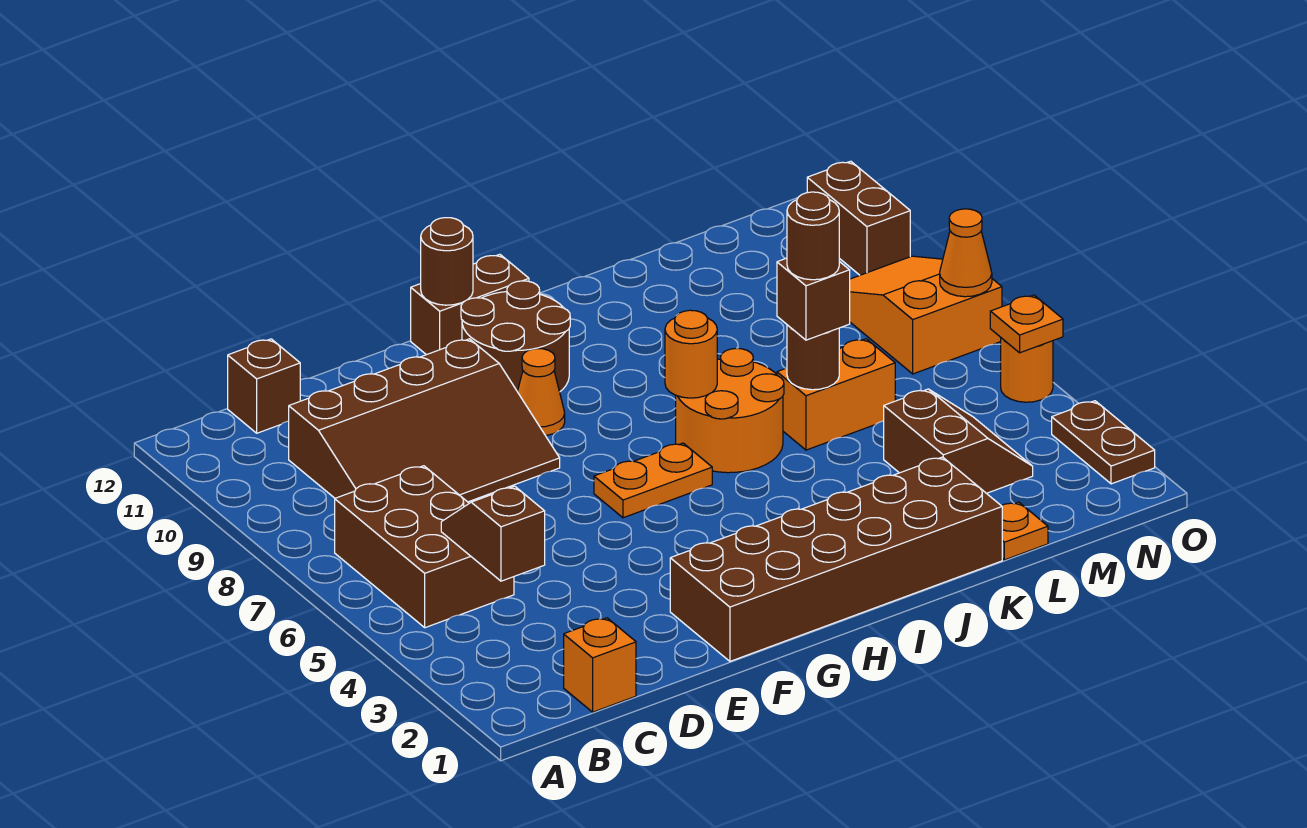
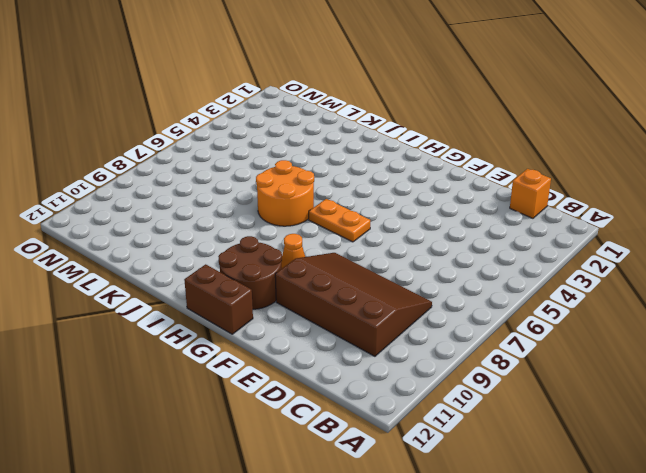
none -> brown 2x3 brick [335,466,514,628]
none -> brown 1x1 brick [228,339,300,433]
none -> brown 2x6 brick [670,457,1002,661]

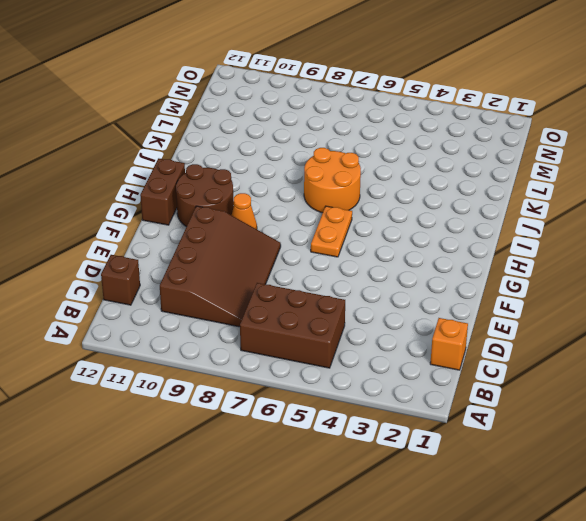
none -> brown 2x6 brick [670,457,1002,661]
none -> orange 1x2 brick [777,339,895,450]
none -> orange 1x1 plate [1001,502,1048,560]

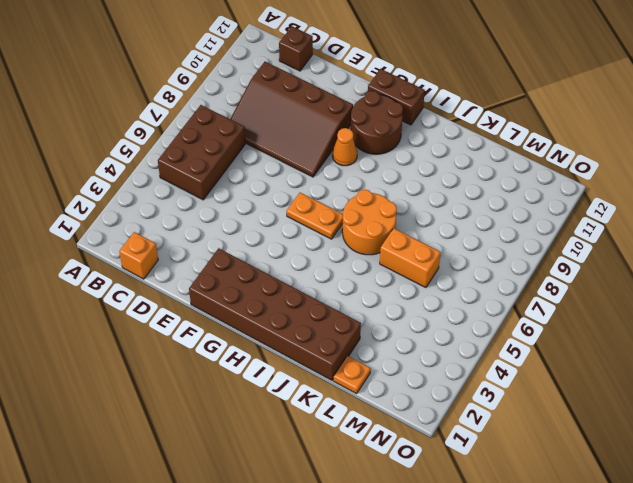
none -> brown 2x2 slope [884,389,1033,493]
none -> orange 2x3 slope [850,256,1002,374]
none -> brown 1x2 plate [1052,401,1155,484]

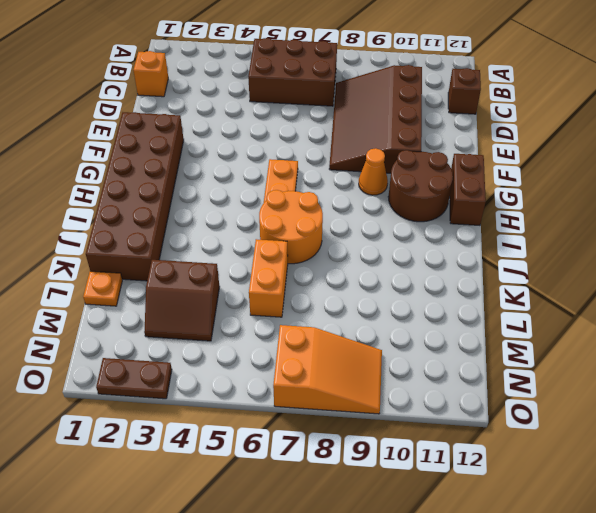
none -> orange 1x1 round brick [1001,338,1053,402]
none -> brown 1x2 brick [807,161,910,275]
none -> brown 1x2 slope [441,486,545,581]

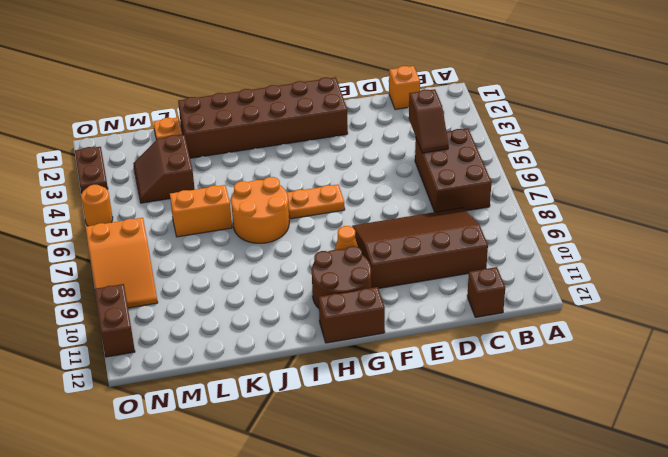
none -> brown 1x1 round brick [421,218,473,305]
none -> orange 1x1 round brick [665,310,717,398]
none -> brown 1x1 round brick [787,325,839,390]

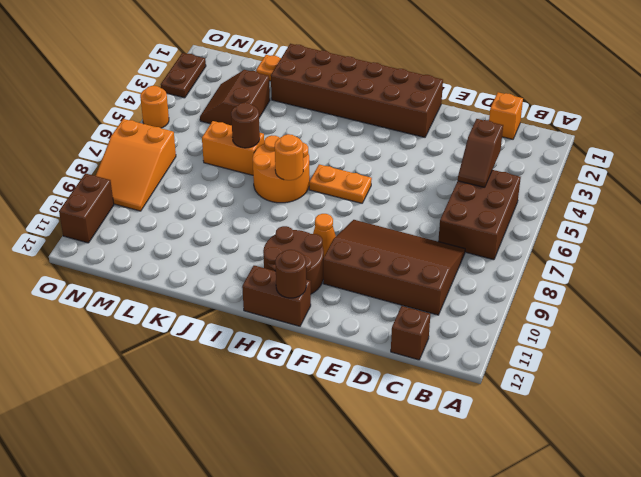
none -> orange 1x1 plate [990,295,1063,353]
none -> orange 1x1 cone [940,209,992,297]
none -> brown 1x1 brick [777,258,850,340]

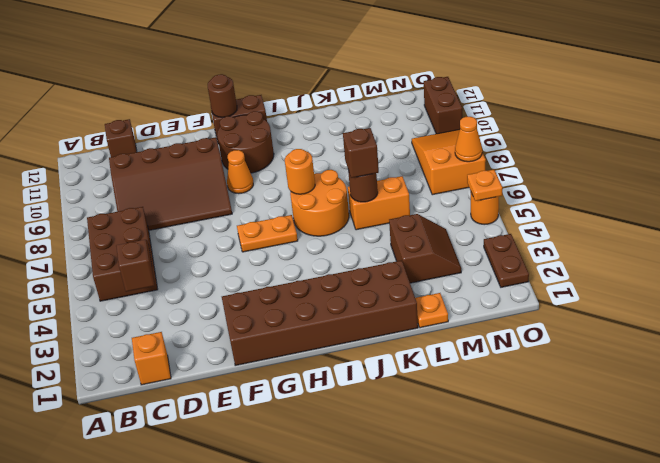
none -> brown 1x1 round brick [787,192,839,280]

